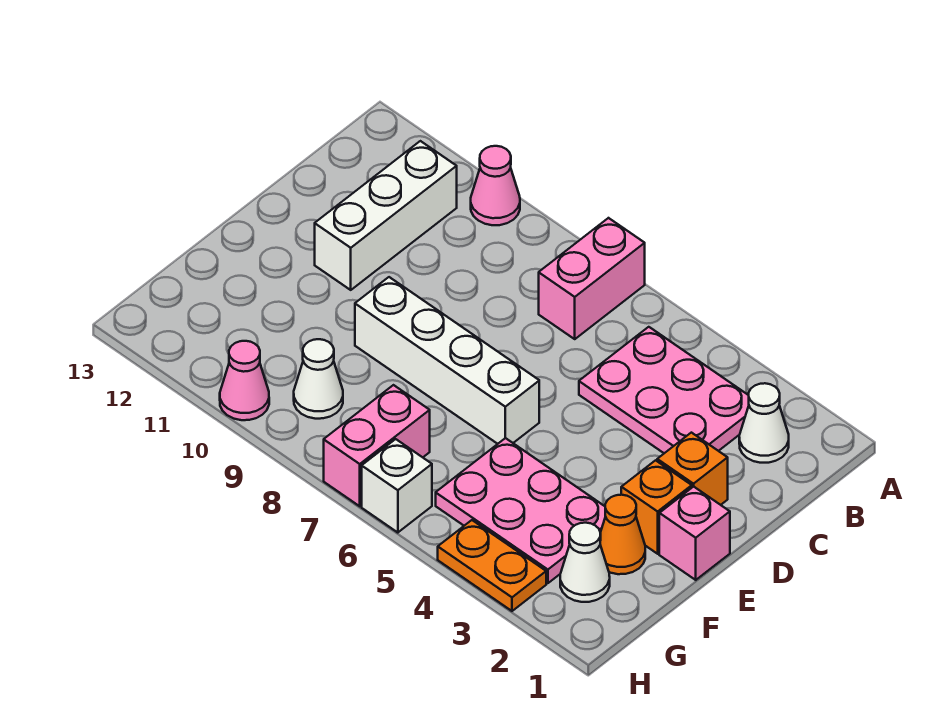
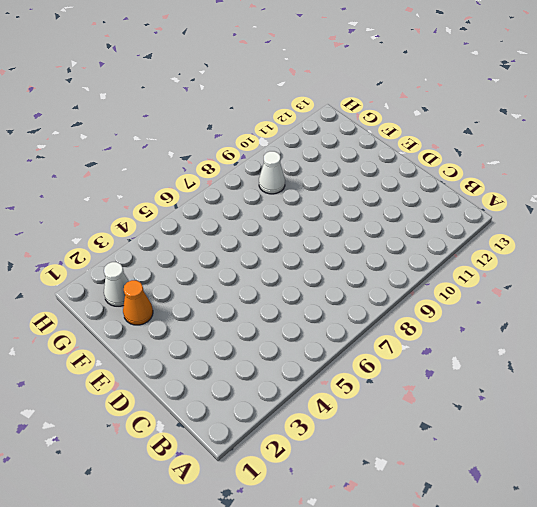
none -> pink 1x2 brick [539,218,645,339]
none -> pink 1x1 cone [471,146,520,225]
none -> white 1x1 cone [739,383,789,463]

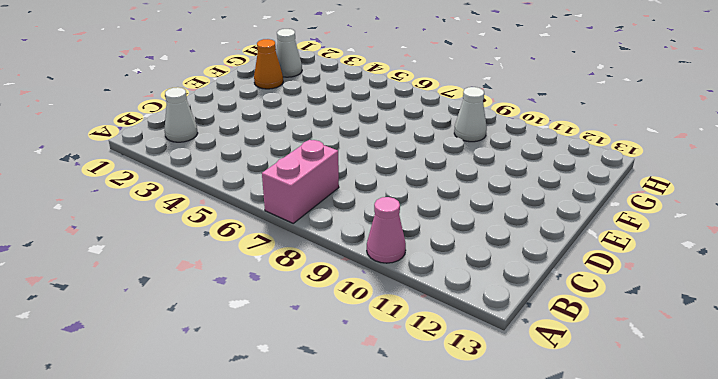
none -> pink 2x3 plate [579,327,749,453]
none -> white 1x3 brick [315,141,457,290]
none -> orange 1x1 brick [657,433,728,505]

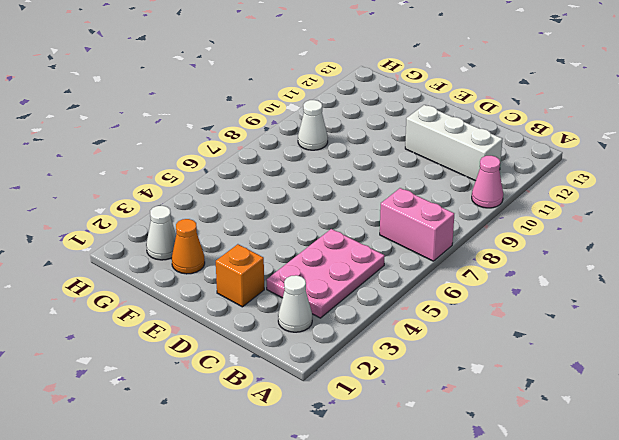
none -> pink 1x1 brick [659,487,730,580]
none -> orange 1x1 brick [621,460,692,554]
none -> white 1x4 brick [355,277,539,444]

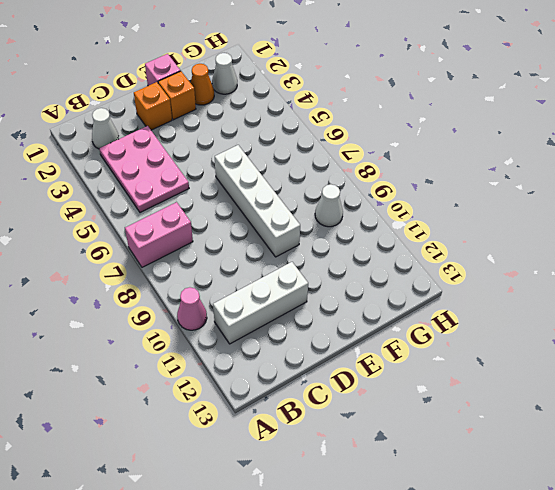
none -> pink 2x3 plate [436,438,606,583]
none -> pink 1x2 brick [324,385,430,506]
none -> orange 1x2 plate [438,520,546,611]

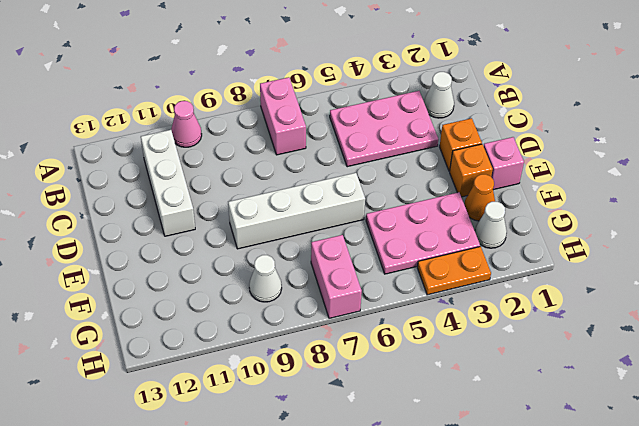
none -> white 1x1 brick [362,439,432,533]
none -> pink 1x1 cone [220,341,269,420]

